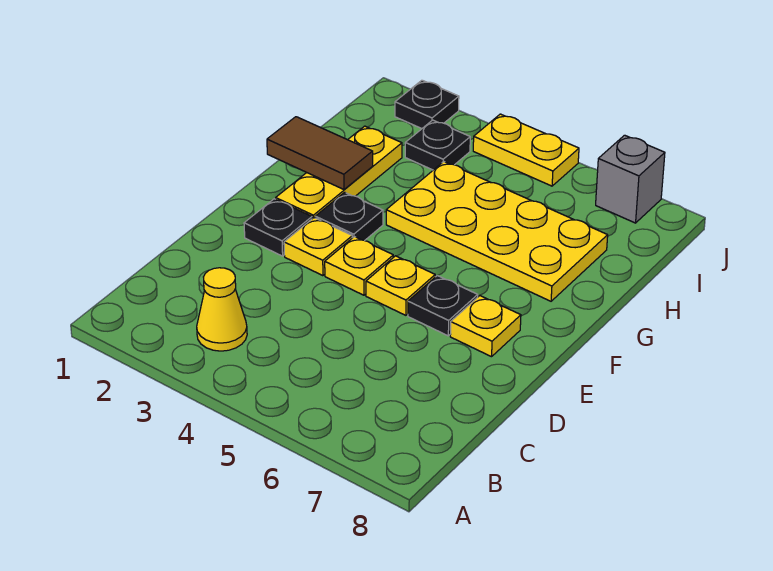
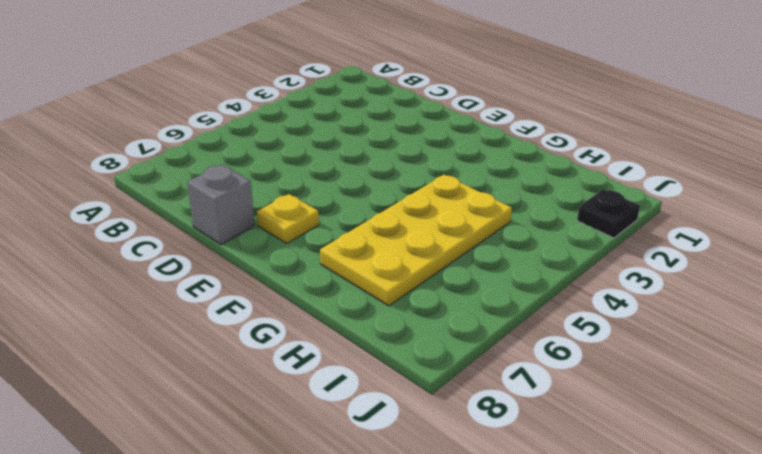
grey 1x1 brick [187,165,255,244] -> grey 1x1 brick moved to [596,135,665,223]
none -> yellow 1x1 cone [197,268,247,351]
none -> black 1x1 plate [244,199,312,256]
none -> yellow 1x1 plate [284,218,352,276]

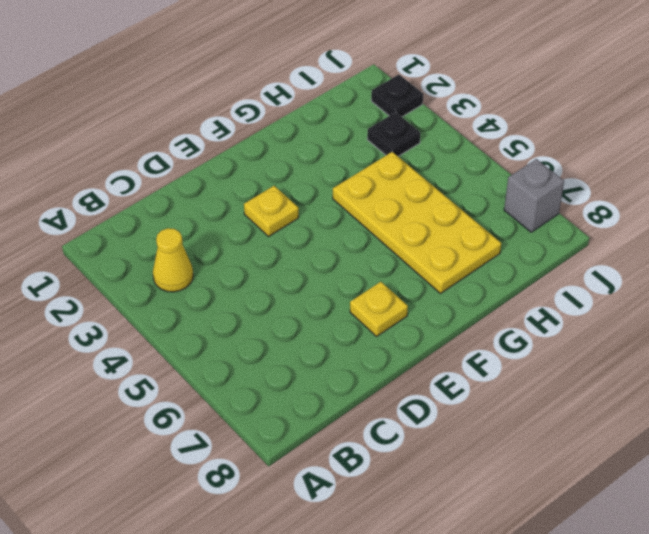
none -> black 1x1 plate [244,199,312,256]
none -> yellow 1x1 plate [325,237,393,295]
none -> yellow 1x1 plate [366,256,435,315]

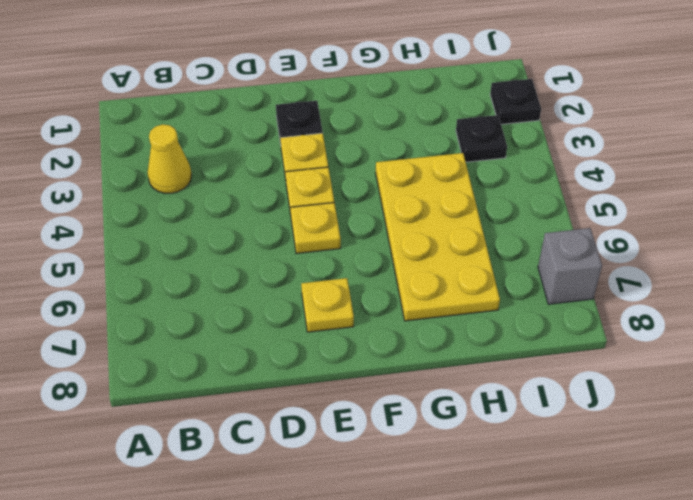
none -> black 1x1 plate [408,276,478,336]
none -> yellow 1x3 plate [276,126,402,219]
none -> black 1x1 plate [315,192,383,241]

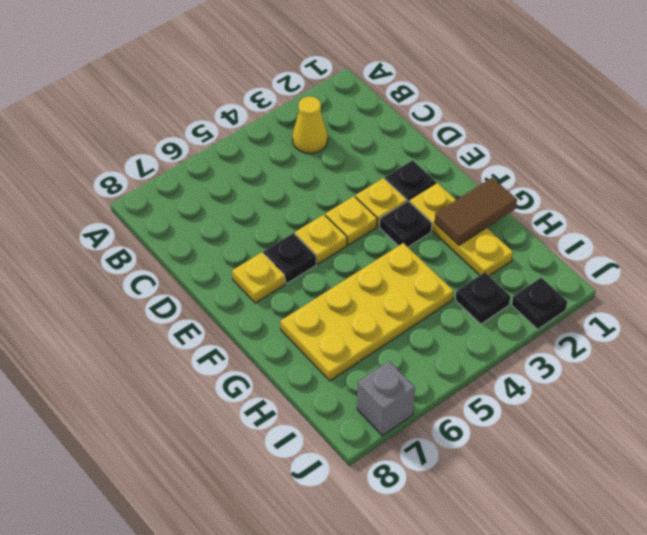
none -> yellow 1x2 plate [473,114,579,186]

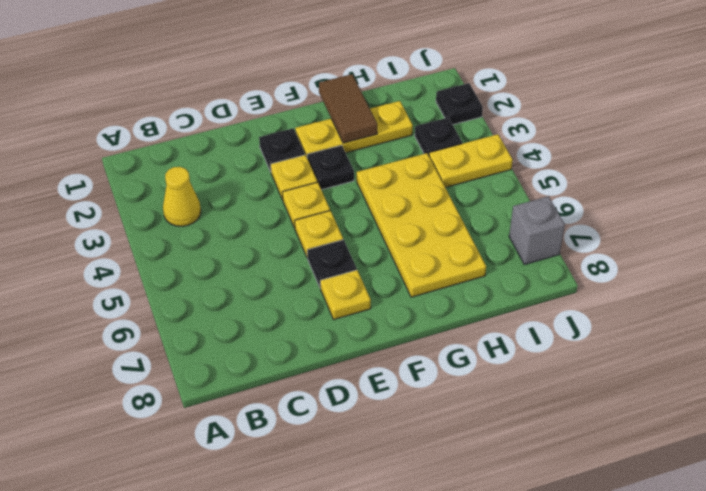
yellow 1x2 plate [429,134,513,188] -> yellow 1x2 plate turned to [473,114,579,186]

